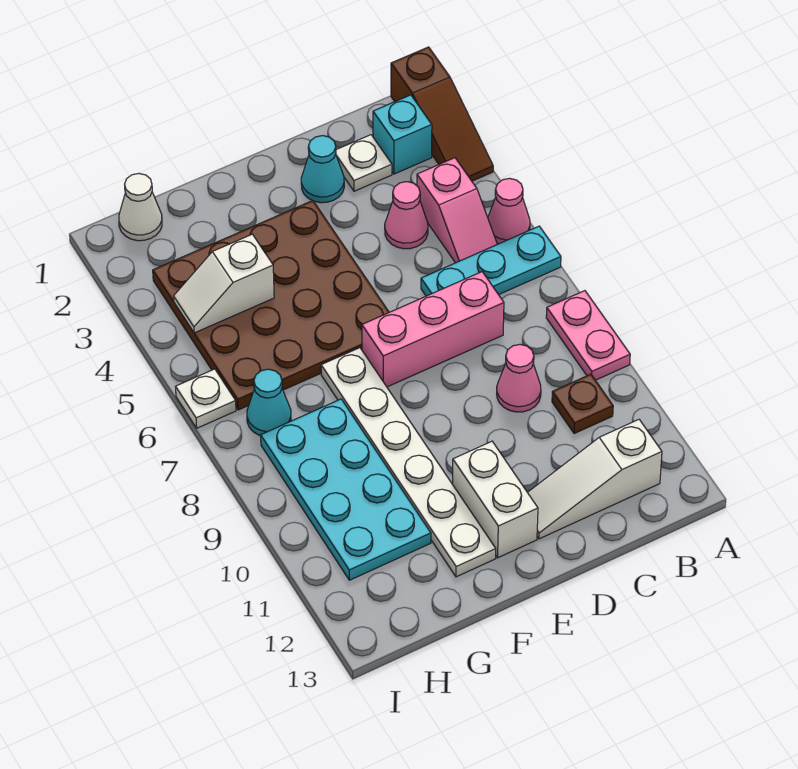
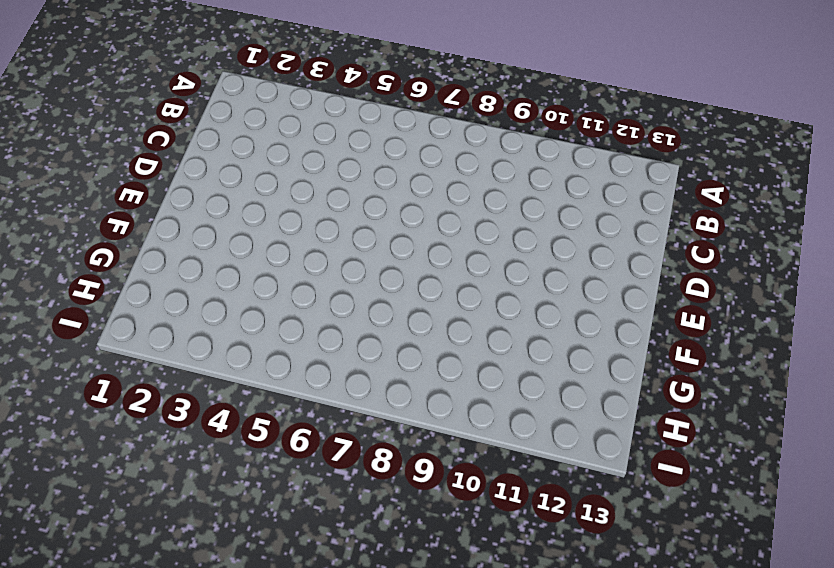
none -> brown 1x3 slope [391,47,493,181]
none -> pink 1x1 cone [488,178,530,244]
none -> cyan 1x3 plate [421,226,561,296]

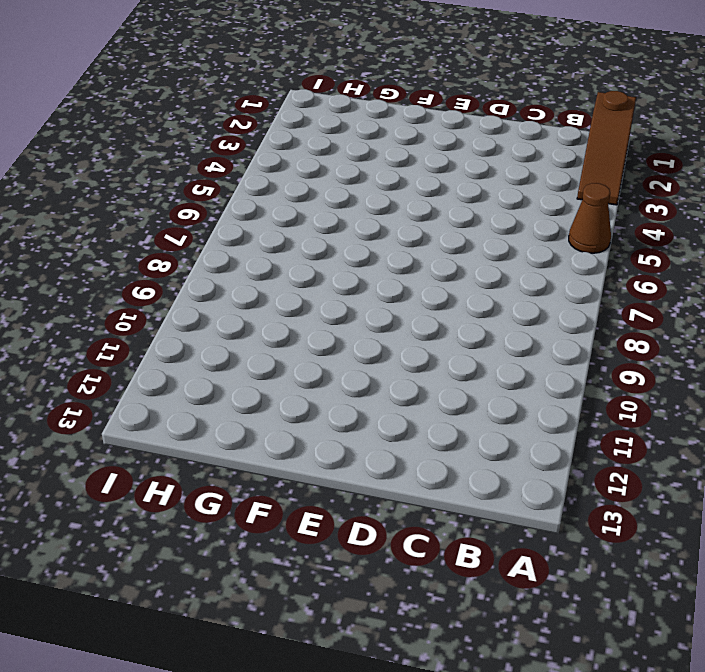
brown 1x1 cone [569,183,611,253] -> pink 1x1 cone [488,178,530,244]
none -> cyan 1x3 plate [421,226,561,296]
none -> pink 1x2 plate [546,291,630,380]
none -> cyan 1x1 brick [373,95,432,174]

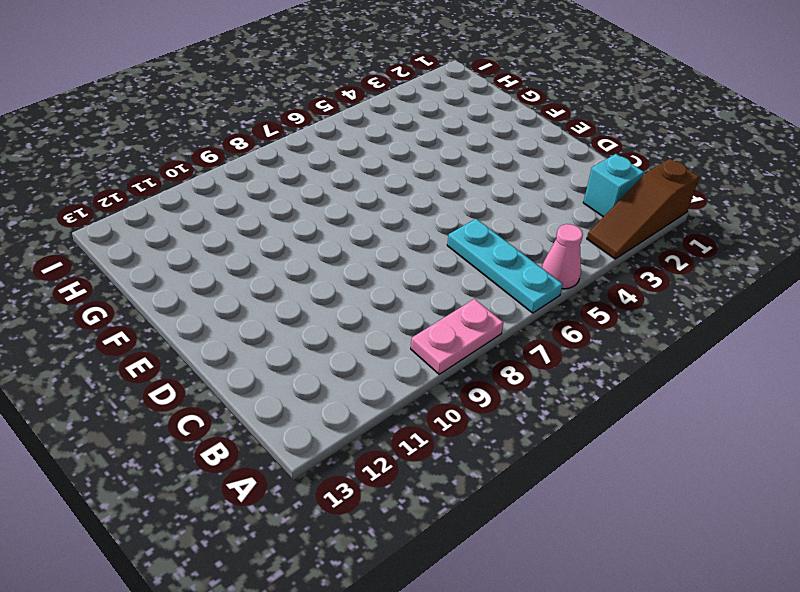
none -> pink 1x2 slope [417,158,497,263]
none -> brown 1x1 plate [552,374,613,434]
none -> white 1x3 slope [527,419,662,539]

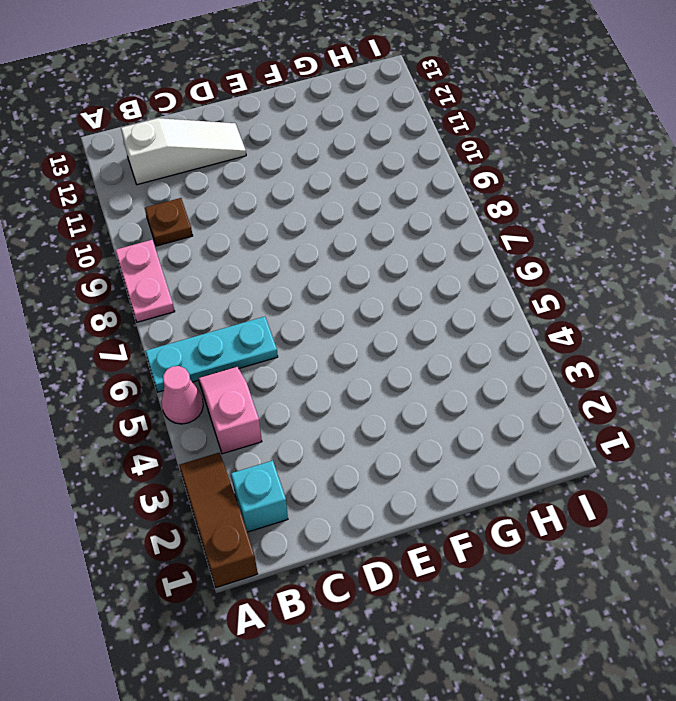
none -> white 1x1 plate [336,135,392,191]
none -> pink 1x1 cone [385,182,428,249]
none -> pink 1x3 brick [362,272,504,387]

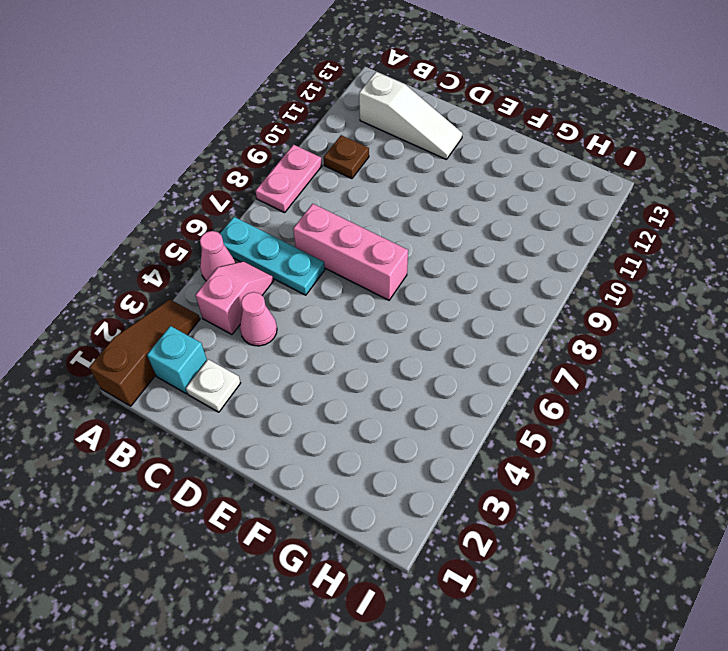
none -> pink 1x1 cone [497,344,541,412]
none -> cyan 1x1 cone [301,136,344,203]
none -> brown 4x4 plate [153,201,389,410]

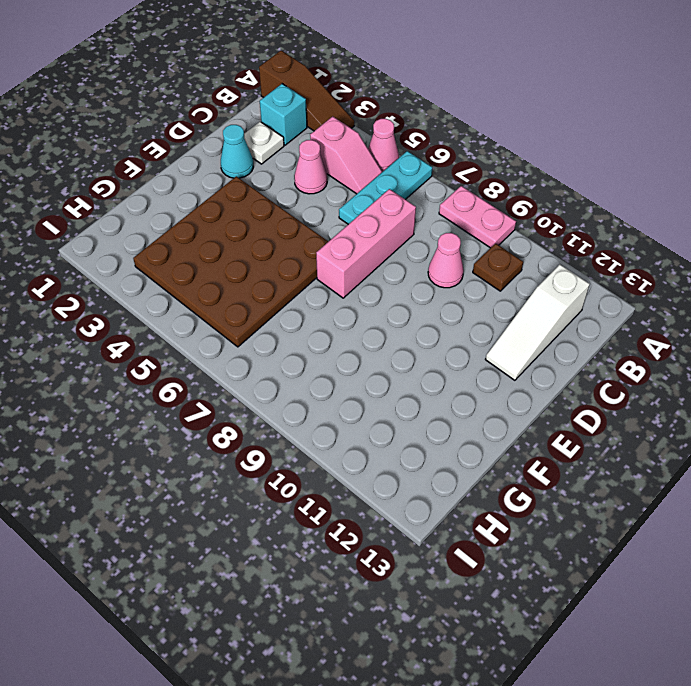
none -> white 1x2 brick [452,441,538,558]
none -> white 1x6 plate [321,348,496,577]
none -> cyan 2x4 plate [261,399,431,580]

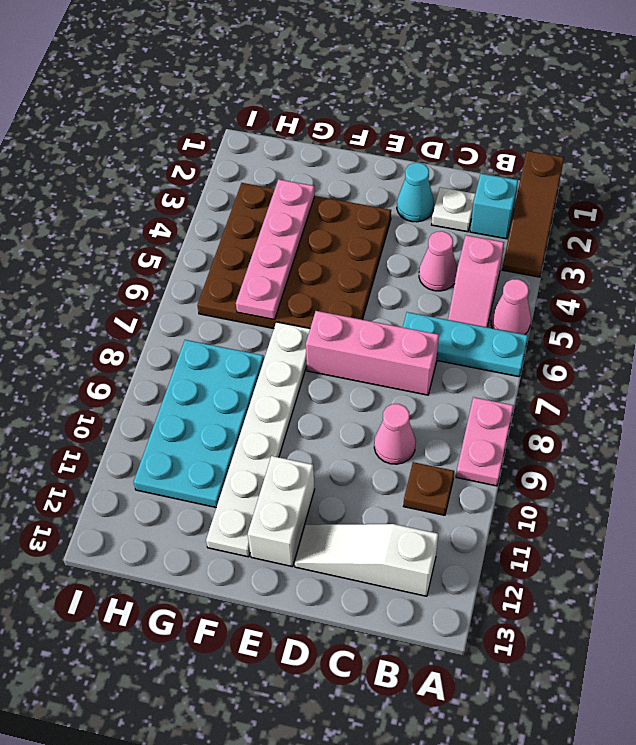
pink 1x4 plate [236,179,315,320] -> white 1x2 slope [174,234,274,333]
none -> white 1x1 cone [119,174,162,241]
none -> cyan 1x1 cone [247,369,291,436]
none -> white 1x1 plate [176,369,236,428]

